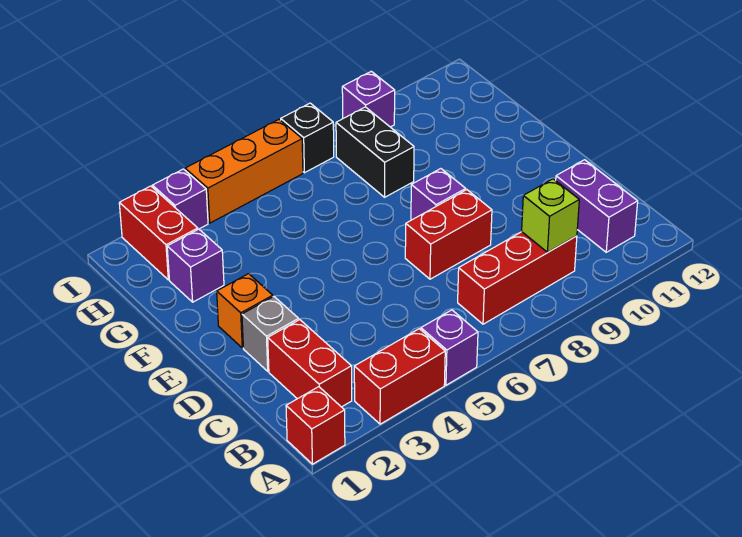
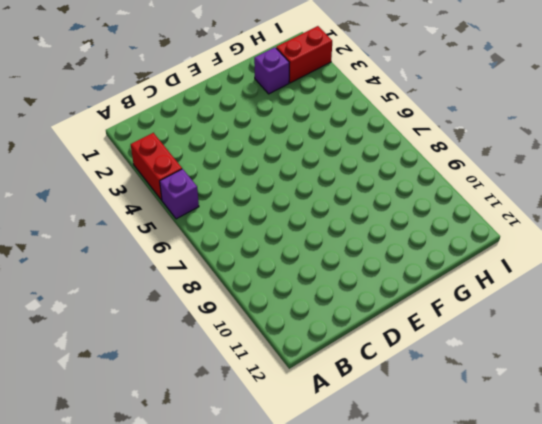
none -> red 1x1 brick [286,387,345,464]
none -> red 1x2 brick [268,320,352,407]
none -> red 1x3 brick [458,232,577,324]

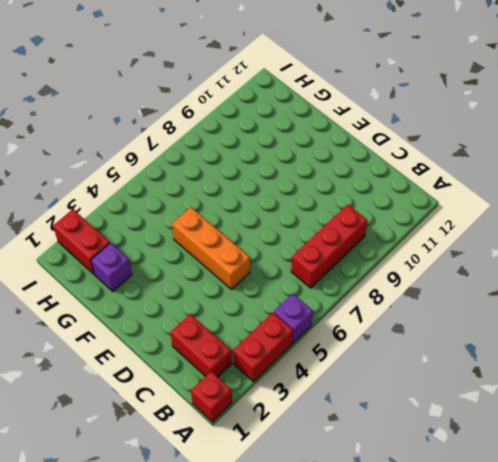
orange 1x3 brick [172,207,250,289] -> orange 1x3 brick turned to [185,120,303,223]
none -> purple 1x2 brick [556,160,638,252]
none -> grey 1x1 brick [242,297,299,371]
none -> red 1x2 brick [405,190,492,279]

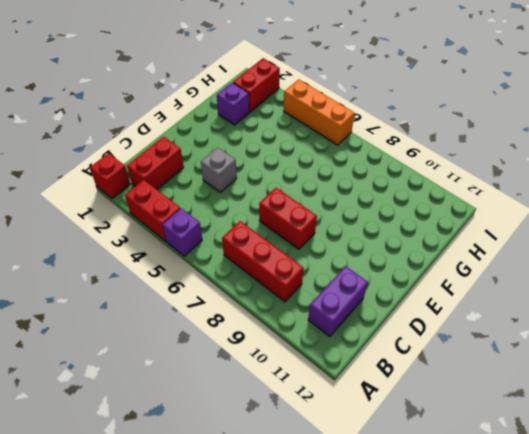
grey 1x1 brick [201,147,237,193] -> grey 1x1 brick moved to [242,297,299,371]
none -> orange 1x1 brick [217,274,273,348]
none -> purple 1x1 brick [411,169,466,220]
none -> black 1x2 brick [336,107,414,197]

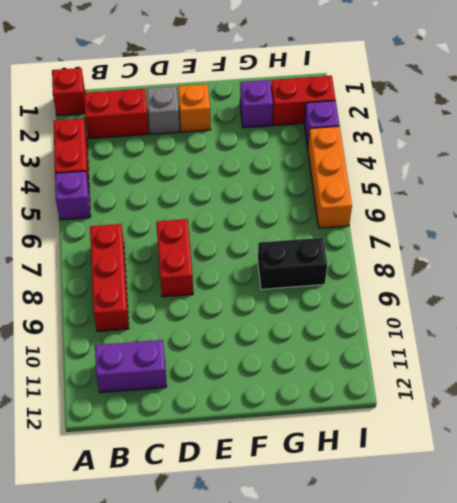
none -> purple 1x1 brick [411,169,466,220]
none -> black 1x1 brick [281,103,334,173]
none -> purple 1x1 brick [342,71,395,127]

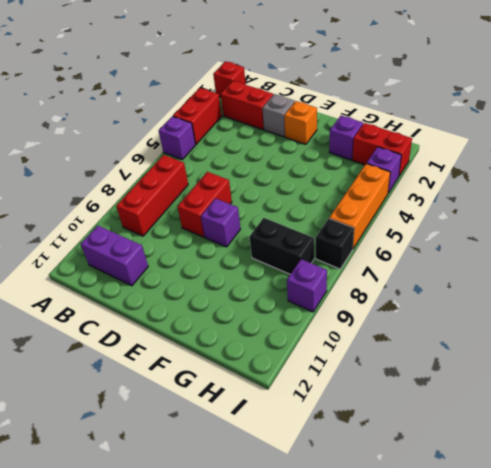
none -> lime 1x1 brick [522,179,579,252]

